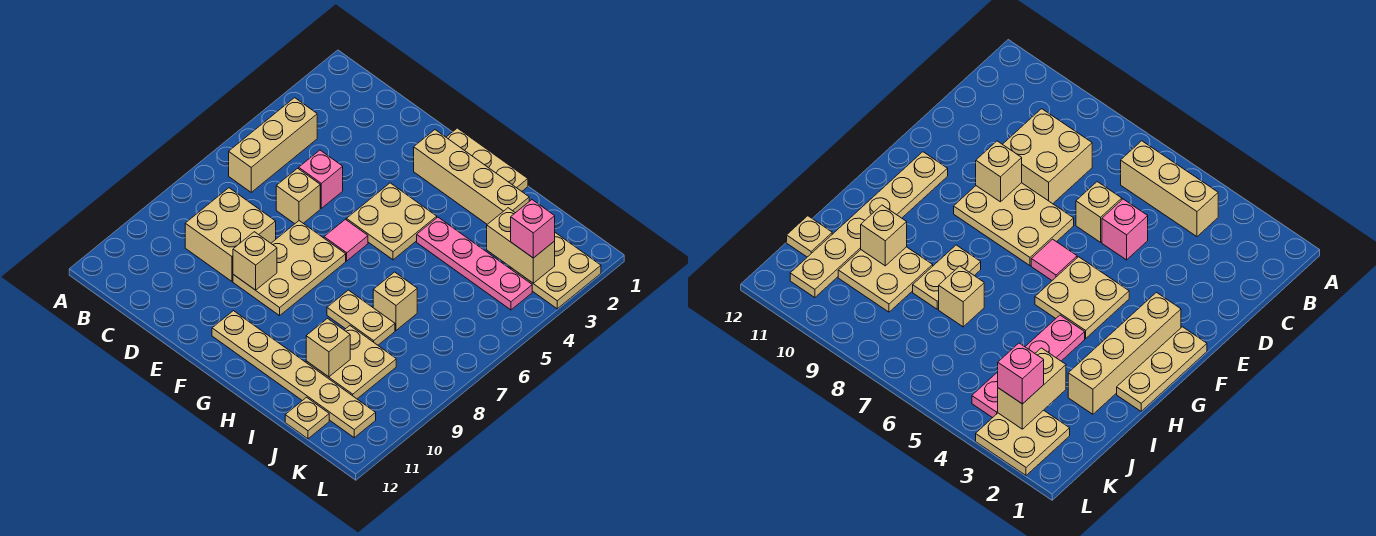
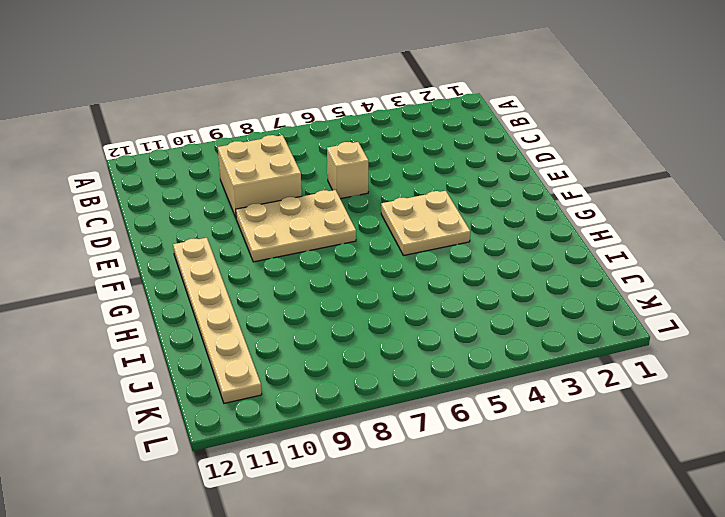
none -> tan 1x3 brick [229,98,317,192]
none -> pink 1x1 brick [299,150,343,208]
none -> tan 1x3 plate [446,128,528,191]

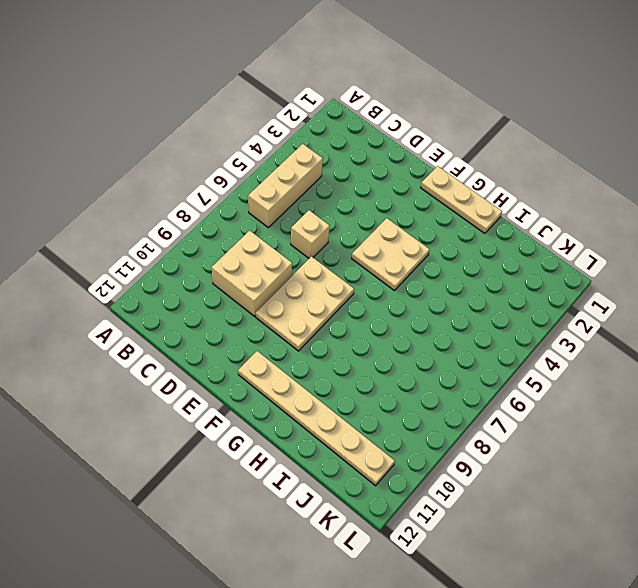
none -> pink 1x1 brick [299,150,343,208]
none -> tan 1x4 brick [414,130,529,224]
none -> pink 1x1 tile [324,219,368,261]

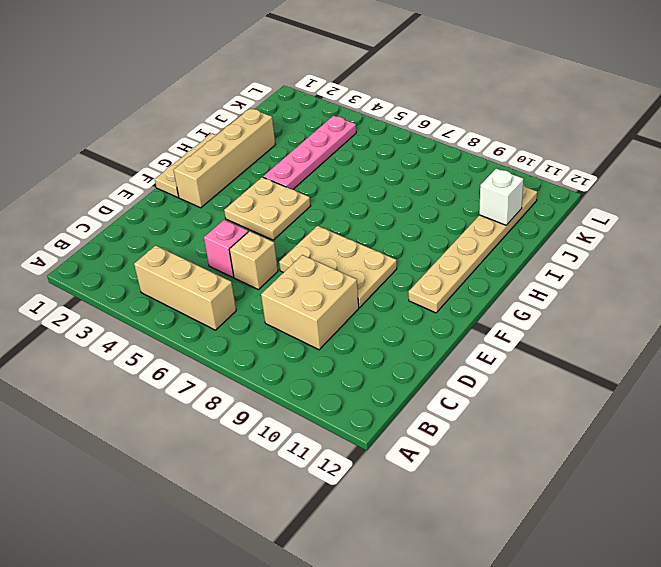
white 1x1 brick [479,168,524,225] -> none
none -> pink 1x1 tile [324,219,368,261]
none -> tan 1x2 plate [327,290,395,345]
none -> tan 1x1 brick [373,272,417,330]

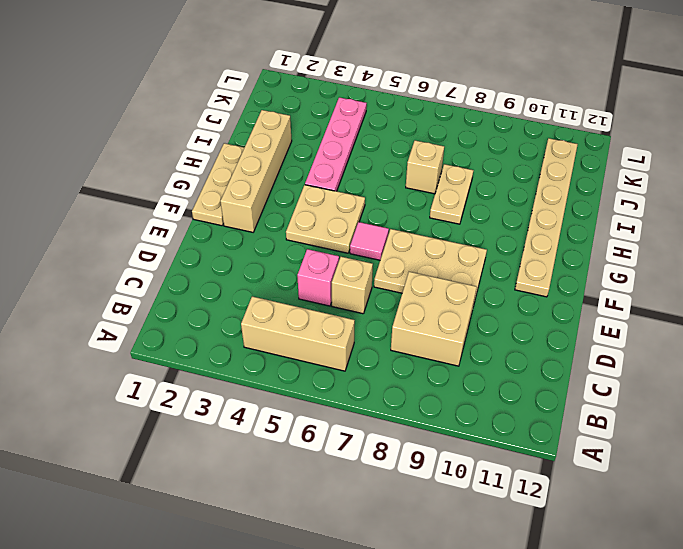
none -> tan 2x2 plate [306,326,396,399]
none -> tan 1x1 plate [285,397,329,439]
none -> tan 2x2 plate [511,233,601,309]

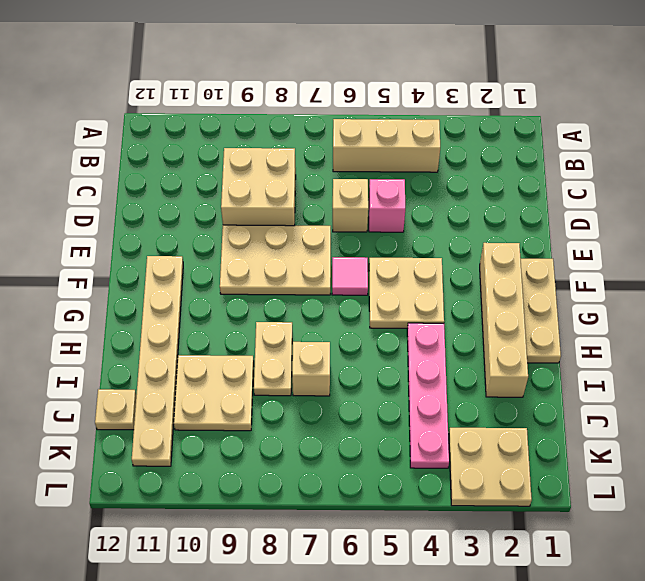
none -> tan 1x1 brick [233,232,277,290]
none -> tan 1x1 brick [306,319,350,377]
none -> tan 1x2 brick [487,208,555,283]

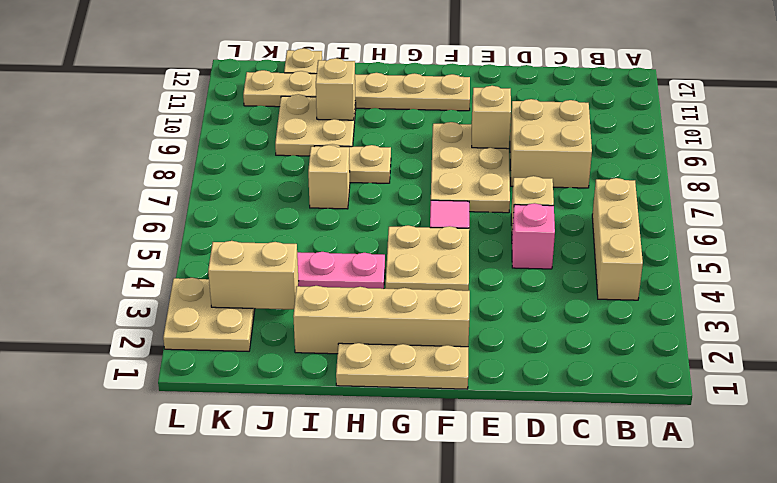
none -> pink 1x1 brick [511,200,555,258]

